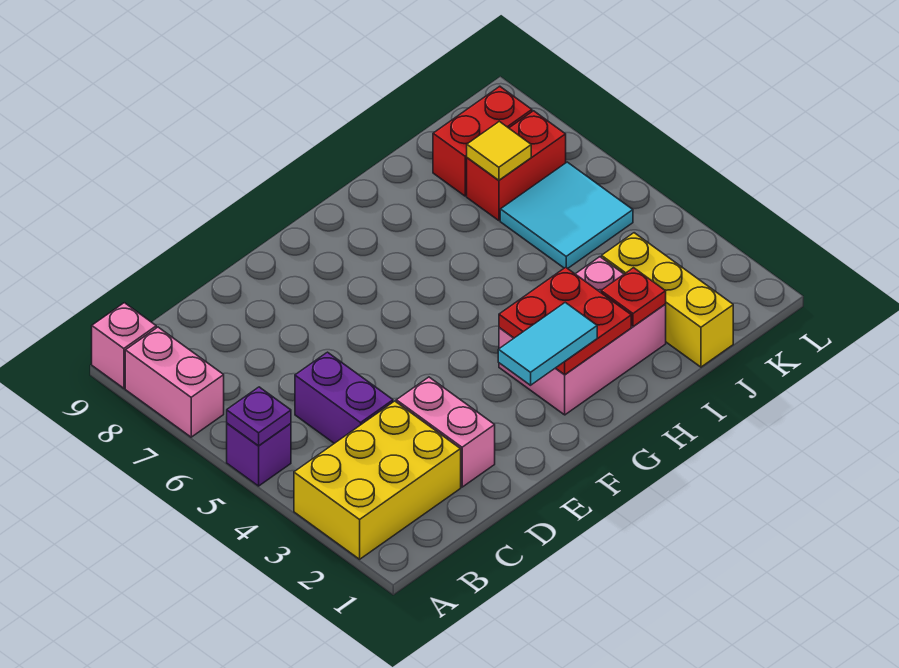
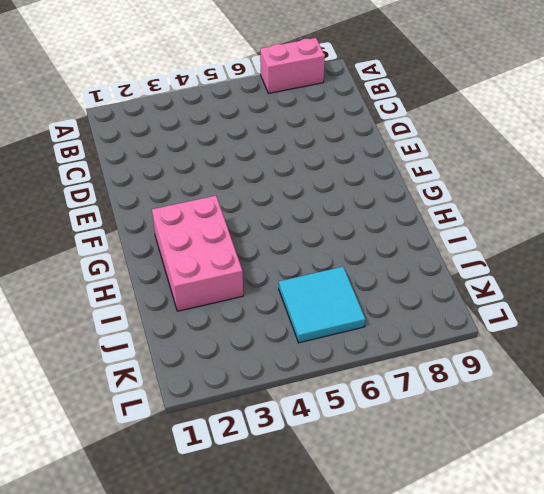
none -> yellow 2x3 brick [294,401,461,559]
none -> purple 1x1 brick [227,423,291,486]
none -> pink 1x1 brick [92,303,156,388]

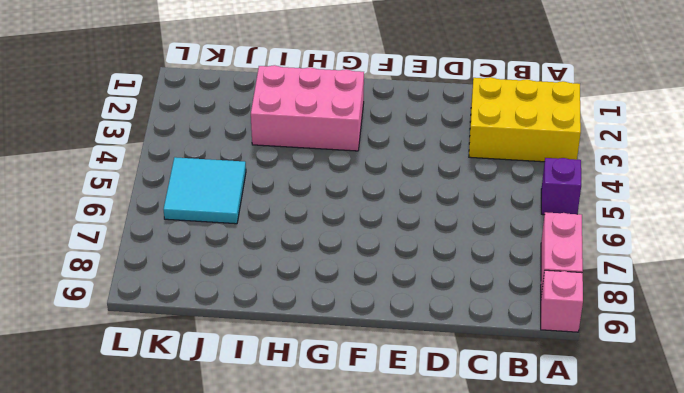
none -> purple 1x2 brick [295,352,393,443]
none -> pink 1x2 brick [396,377,495,487]
none -> yellow 1x3 brick [602,233,733,367]

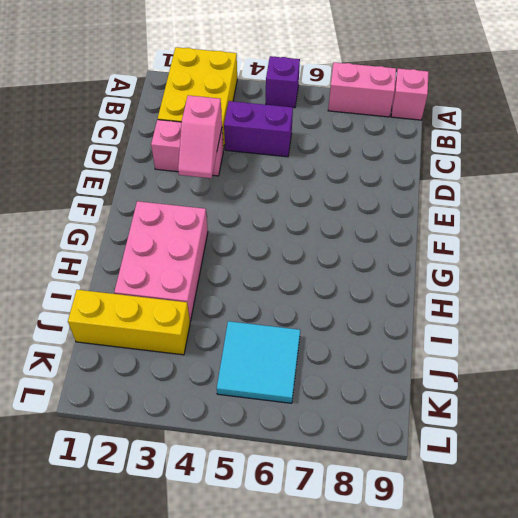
pink 1x2 slope [178,95,222,178] -> none
none -> red 1x2 brick [467,111,566,221]
none -> red 1x2 brick [433,86,532,196]
none -> purple 1x1 plate [227,387,291,446]

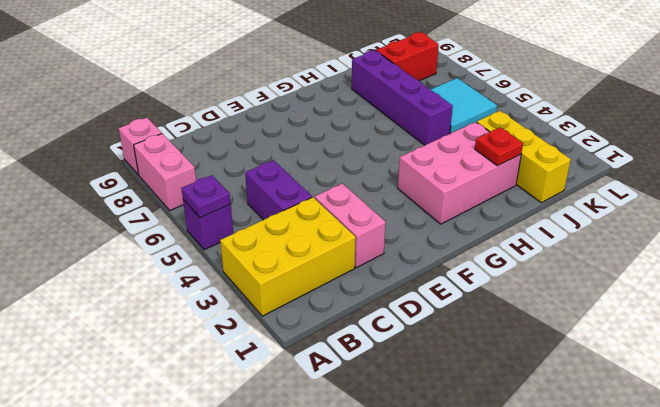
purple 1x4 brick [352,50,453,145] -> none
none -> red 1x2 brick [467,111,566,221]
none -> red 2x2 plate [499,267,631,374]
none -> yellow 1x1 tile [467,121,531,180]

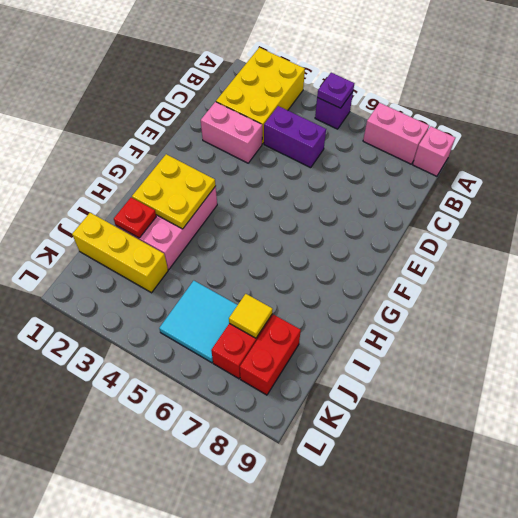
yellow 2x2 plate [132,154,216,229] -> red 2x2 plate [499,267,631,374]
none -> cyan 1x2 tile [498,302,597,385]

